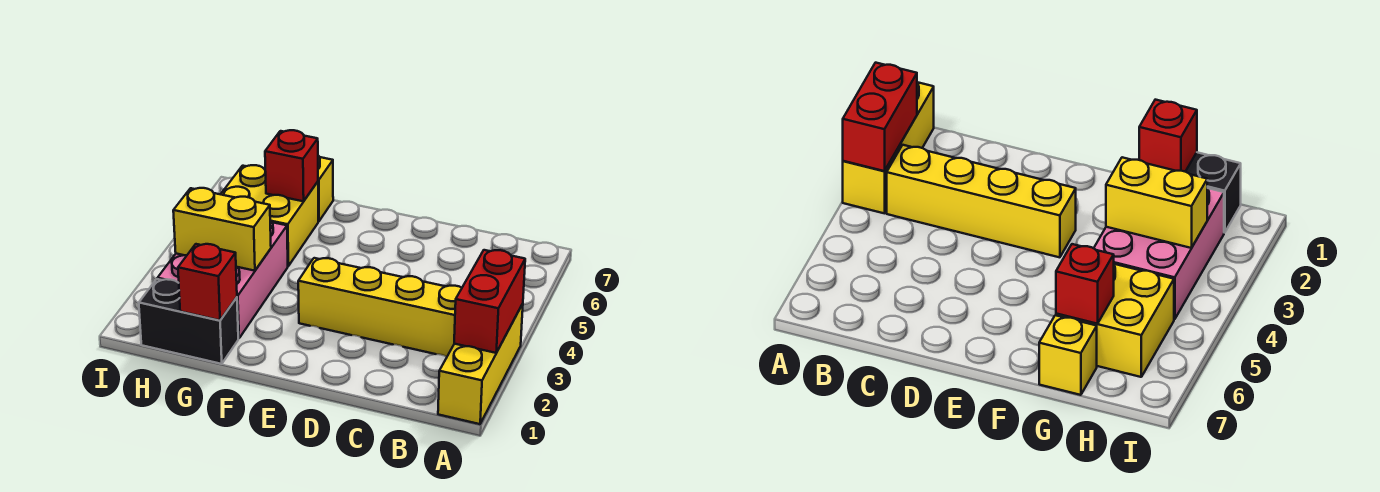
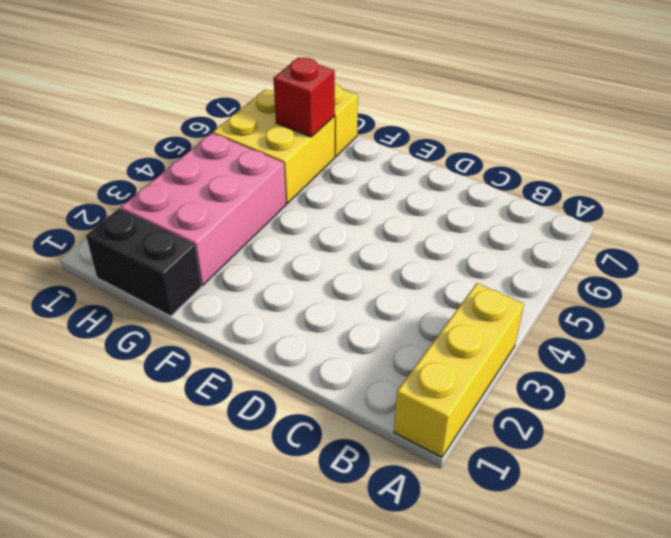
none -> yellow 1x4 brick [298,258,462,357]
none -> red 1x2 brick [454,250,525,353]

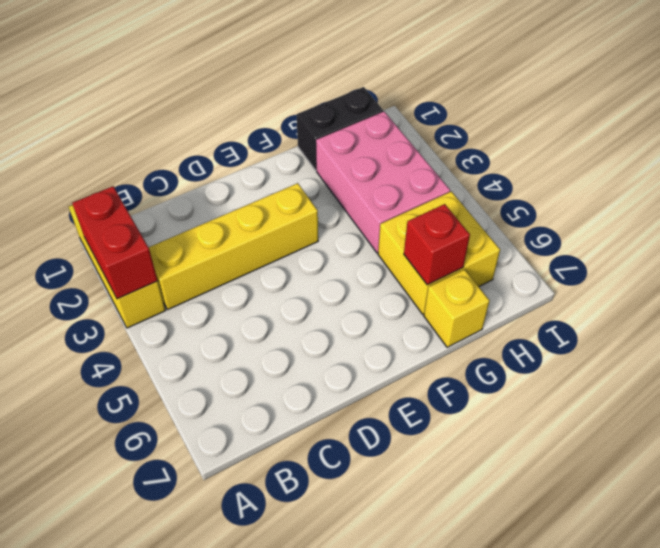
none -> red 1x1 brick [178,244,237,320]
none -> yellow 1x2 brick [173,188,271,271]

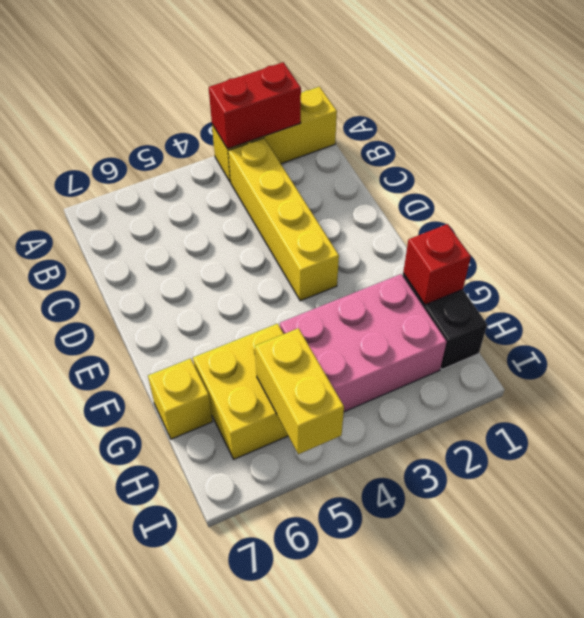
yellow 1x2 brick [255,328,344,454] -> yellow 1x2 brick moved to [173,188,271,271]
none -> red 1x1 brick [265,130,318,201]

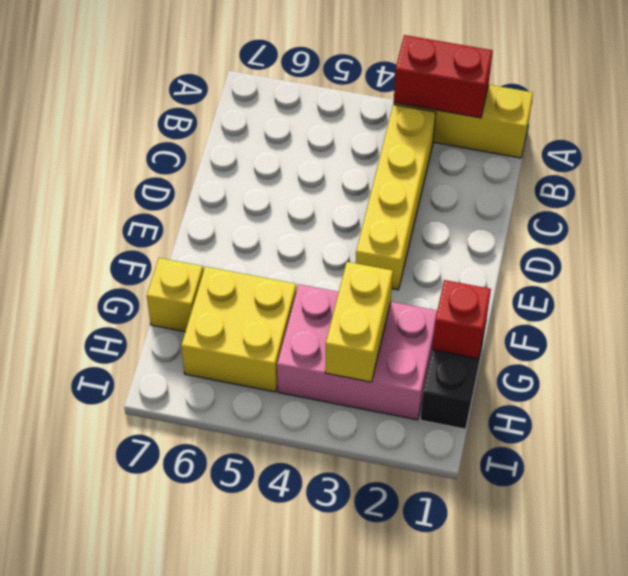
none -> red 1x1 brick [265,130,318,201]

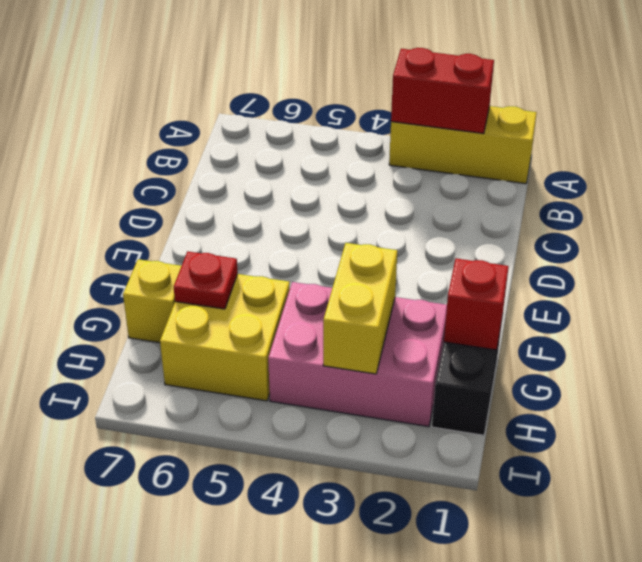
red 1x1 plate [174,251,238,309] -> red 1x1 brick [265,130,318,201]
none -> yellow 1x4 brick [298,258,462,357]

